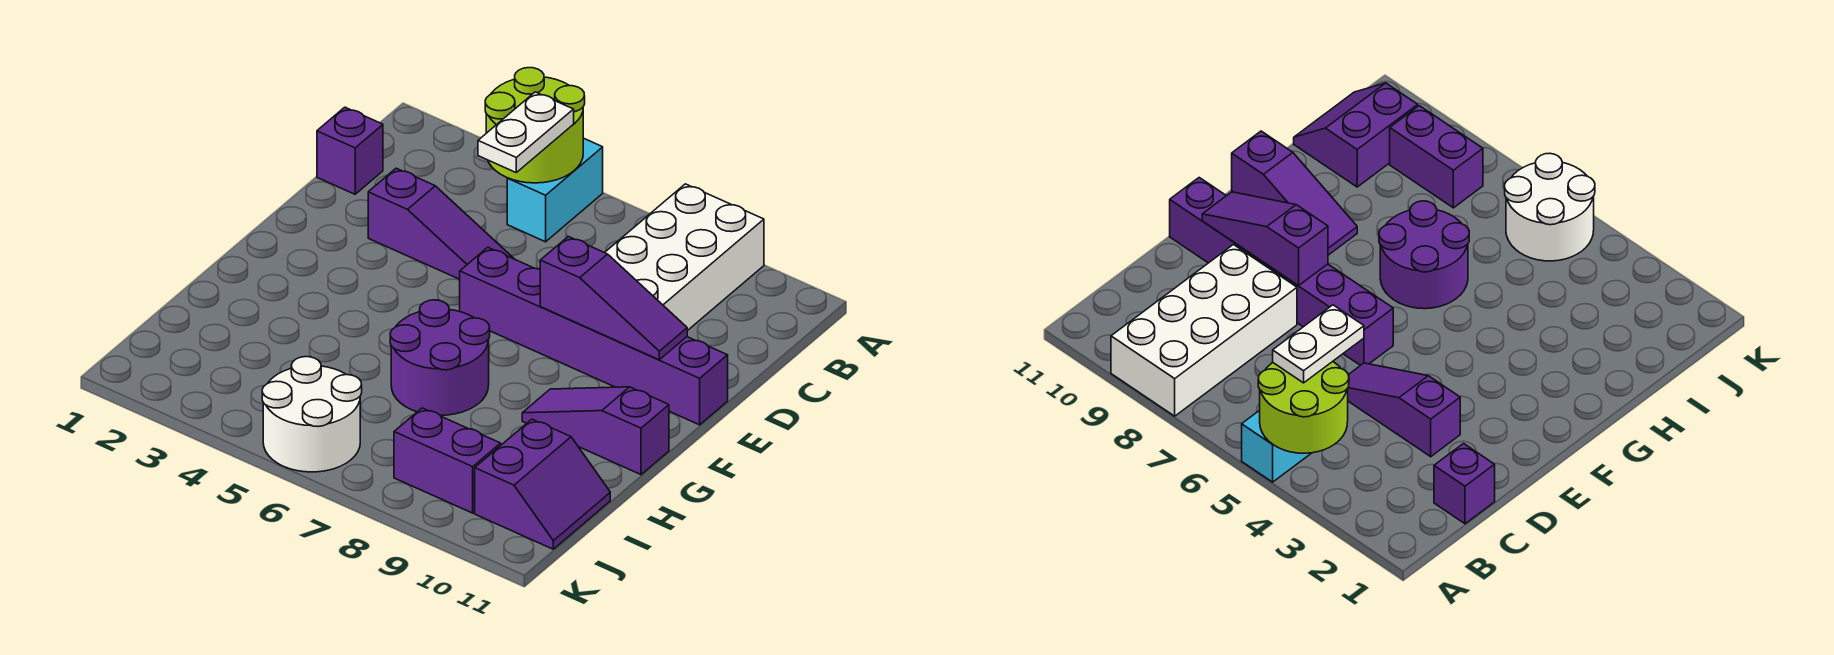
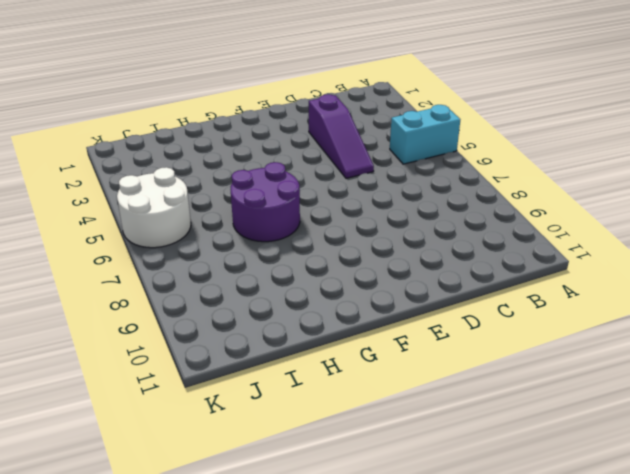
none -> white 2x4 brick [605,184,764,331]
none -> purple 1x1 brick [317,107,383,194]
none -> purple 1x6 brick [460,247,728,425]

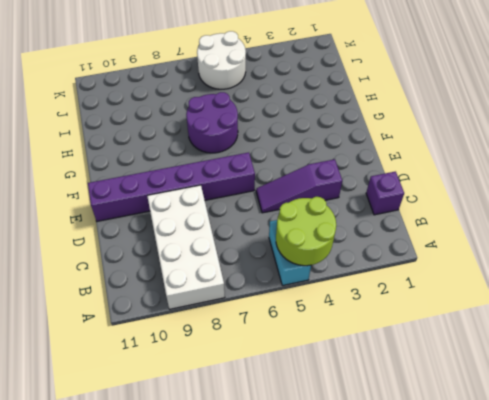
none -> purple 1x3 slope [522,387,669,475]
none -> purple 2x2 slope [475,419,610,549]
none -> purple 1x2 brick [394,408,501,513]

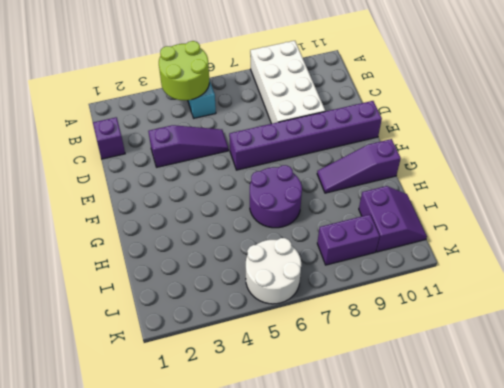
none -> purple 1x3 slope [540,237,687,360]
none -> white 1x2 plate [478,92,574,172]

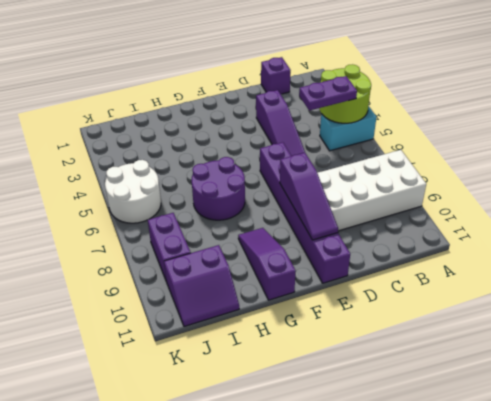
purple 1x2 plate [299,76,357,110] -> white 1x2 plate [478,92,574,172]

